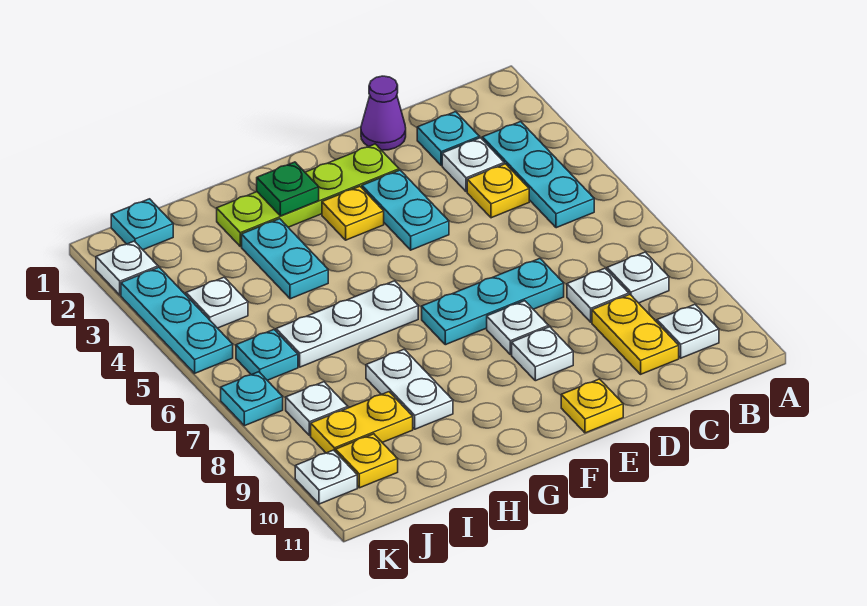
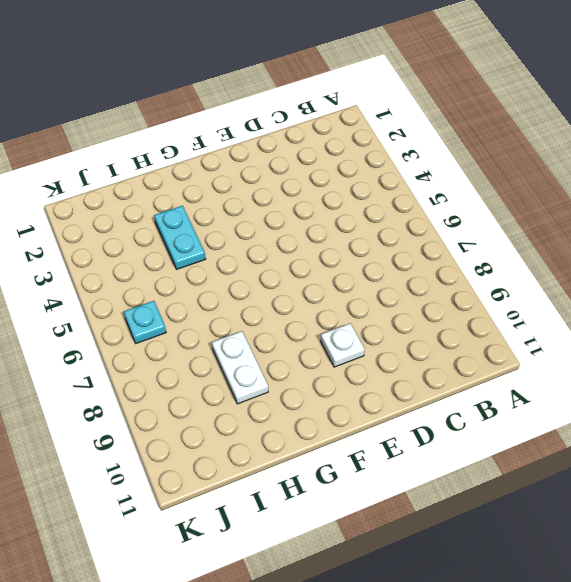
none -> cyan 1x3 plate [483,122,594,228]
none -> white 1x1 plate [607,252,669,303]
none -> white 1x1 plate [657,304,719,358]
none -> cyan 1x1 plate [417,112,479,166]

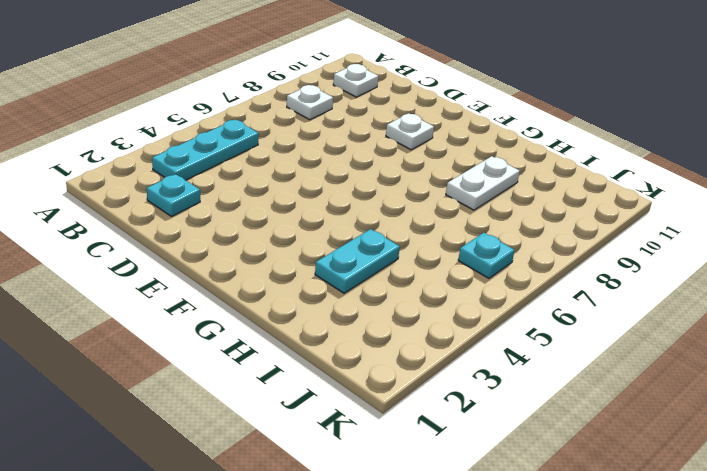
none -> white 1x1 plate [442,138,504,192]
none -> yellow 1x1 plate [467,164,529,218]
none -> white 1x1 plate [567,268,629,322]
none -> yellow 1x2 plate [592,295,679,374]

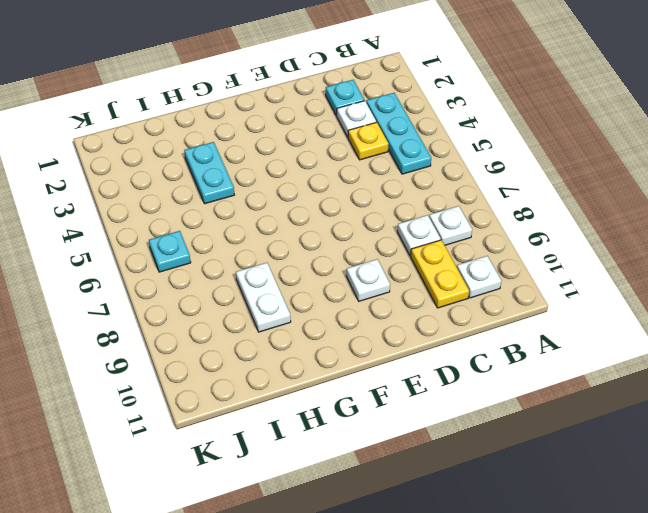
none -> purple 1x1 cone [361,76,406,150]
none -> cyan 1x3 plate [422,259,564,345]
none -> lime 1x4 plate [217,144,399,246]
none -> cyan 1x2 plate [362,170,449,250]

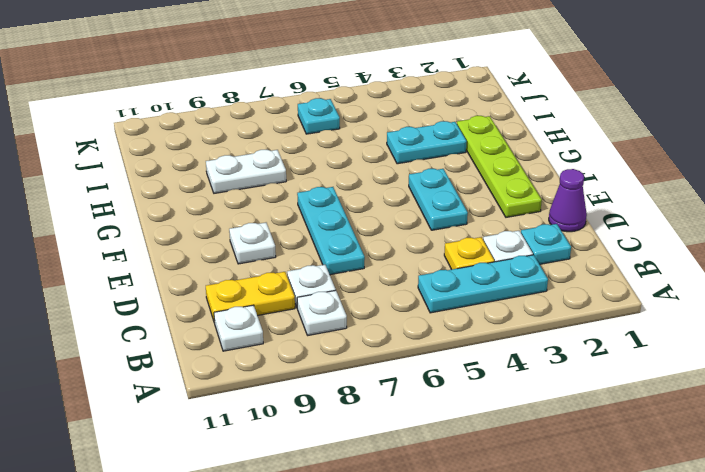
cyan 1x2 plate [409,169,468,230] -> cyan 1x2 plate turned to [362,170,449,250]
none -> white 1x1 plate [487,301,549,355]
none -> yellow 1x1 plate [561,379,623,433]
none -> yellow 1x1 plate [322,186,384,240]
none -> white 1x3 plate [276,281,418,367]

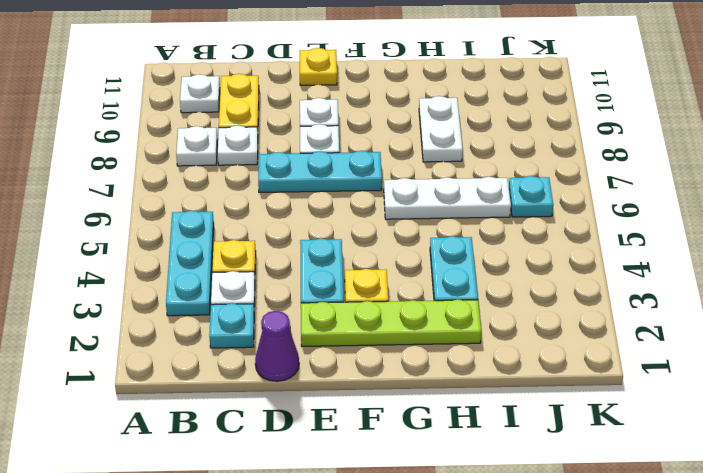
none -> yellow 1x2 plate [311,392,413,453]
none -> cyan 1x1 plate [111,199,173,250]
none -> white 1x1 plate [186,277,248,328]
none -> white 1x1 plate [286,382,348,436]

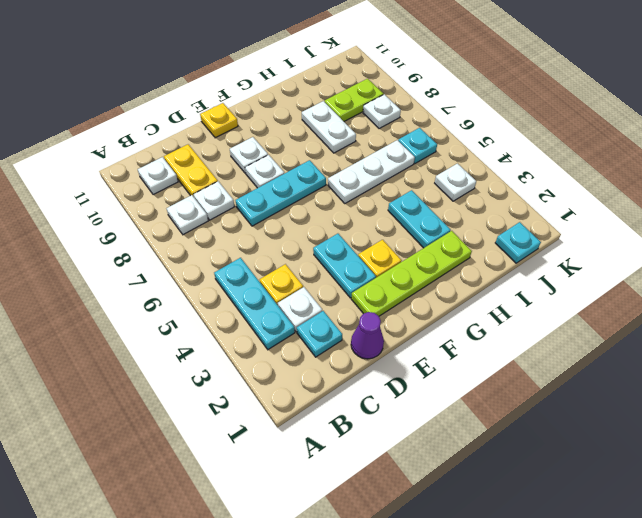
lime 1x2 plate [325,79,384,121] -> yellow 1x2 plate [311,392,413,453]
none -> yellow 1x1 plate [336,434,398,488]
none -> white 1x1 plate [96,241,158,295]
none -> cyan 1x3 plate [121,267,233,373]
none -> cyan 1x1 plate [221,372,283,426]

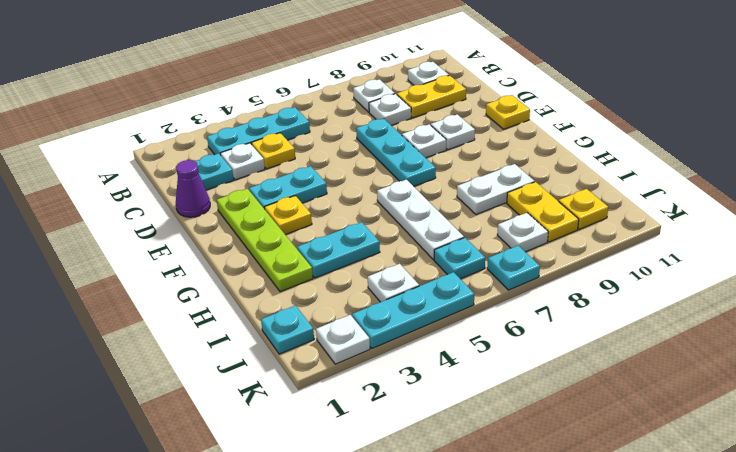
none -> white 1x1 plate [295,450,357,504]
none -> green 1x1 plate [257,162,319,216]

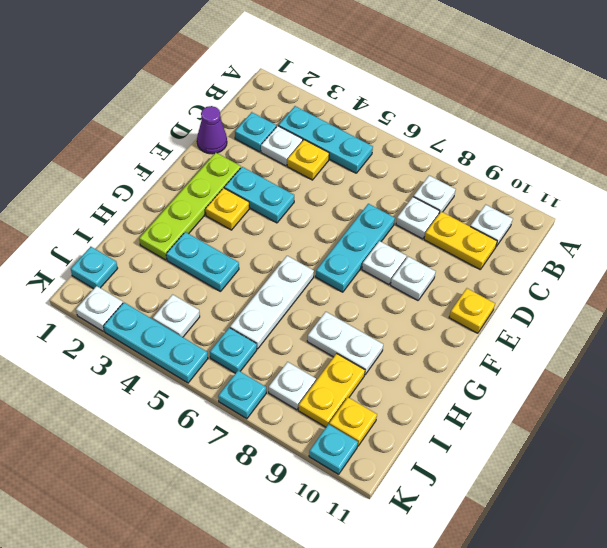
cyan 1x1 plate [309,424,358,474] -> white 1x1 plate [295,450,357,504]
none -> green 1x1 plate [257,162,319,216]

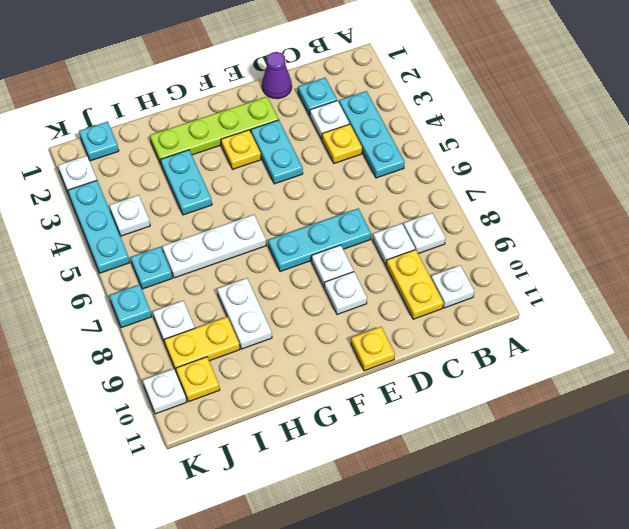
none -> green 1x1 plate [257,162,319,216]

